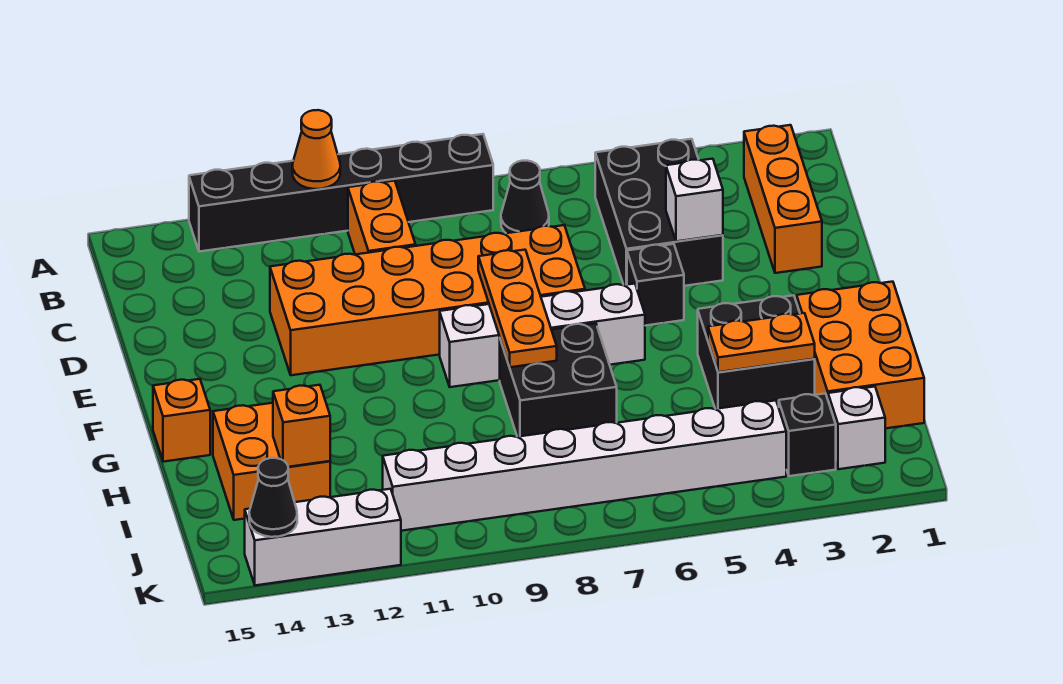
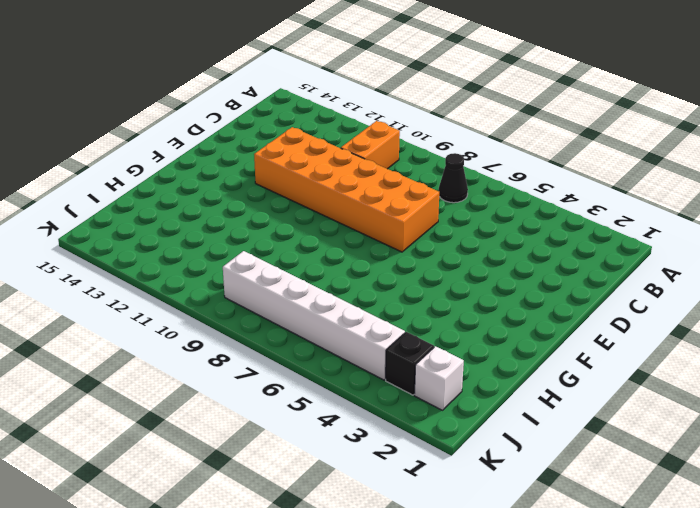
white 1x6 brick [223,251,405,380] -> white 1x8 brick [383,400,786,531]
none -> black 1x6 brick [189,134,493,252]
none -> orange 1x3 brick [744,125,822,273]
none -> black 2x3 brick [595,139,723,286]

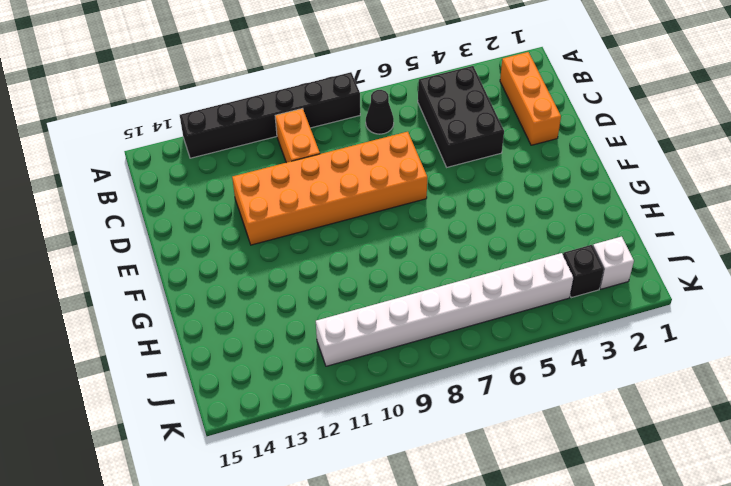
none -> black 1x1 brick [627,244,684,326]
none -> white 1x4 brick [440,284,645,387]
none -> orange 2x3 brick [797,282,924,429]

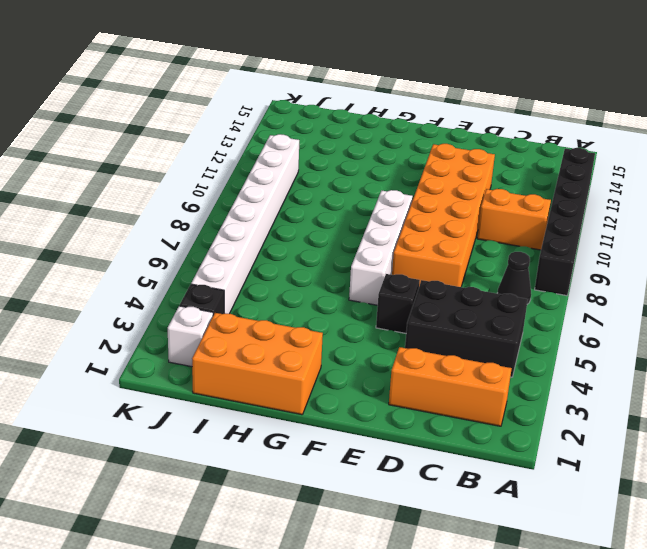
none -> black 2x2 brick [698,295,815,409]
none -> black 2x2 brick [500,323,617,437]
none -> orange 1x1 brick [153,379,210,462]

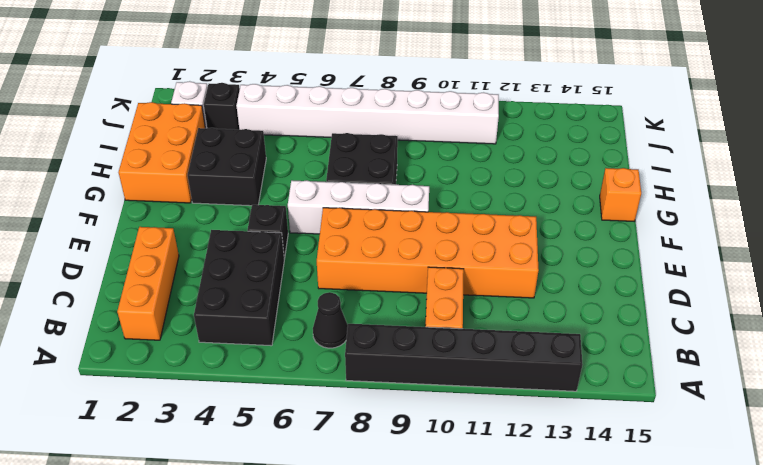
none -> orange 2x2 brick [213,403,330,520]
none -> white 1x3 brick [245,489,401,585]
none -> orange 1x1 cone [292,110,340,189]

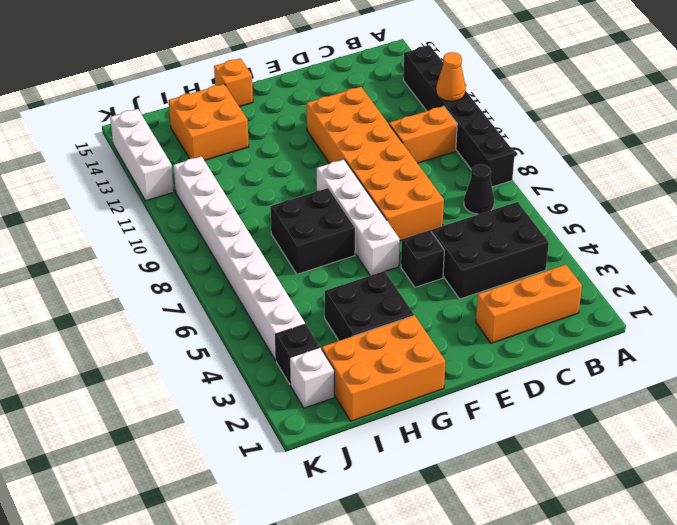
none -> white 1x1 brick [666,159,723,241]
none -> orange 1x3 plate [478,250,557,367]
none -> orange 1x2 plate [708,313,815,372]

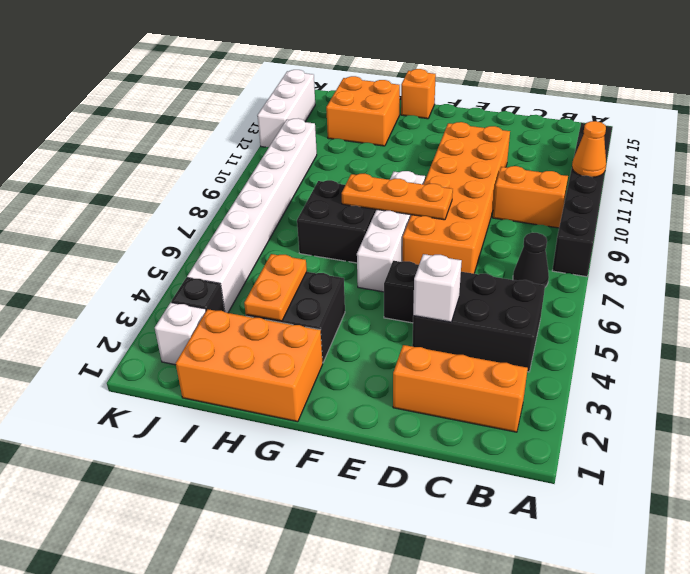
none -> orange 1x1 brick [273,385,330,467]
none -> black 1x1 cone [249,458,297,537]

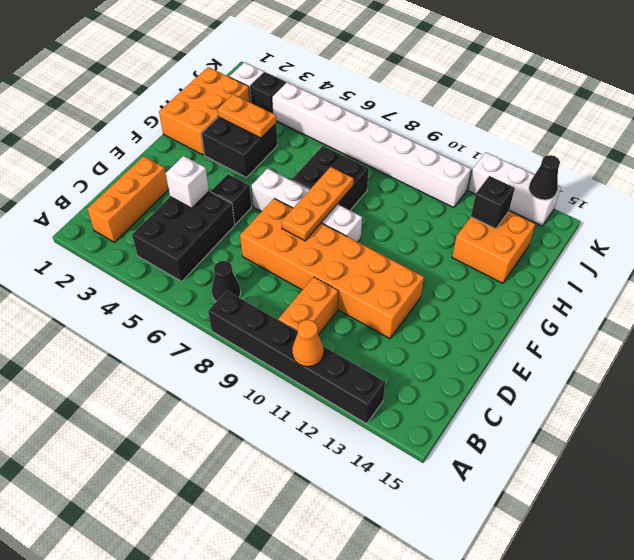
black 1x1 brick [471,176,515,229] -> orange 1x1 brick [273,385,330,467]
none -> orange 1x1 brick [153,379,210,462]

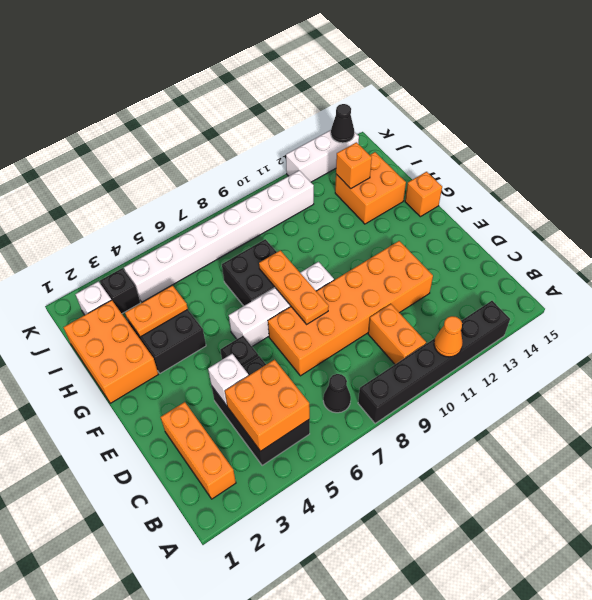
orange 2x2 brick [225,360,310,451] -> none

